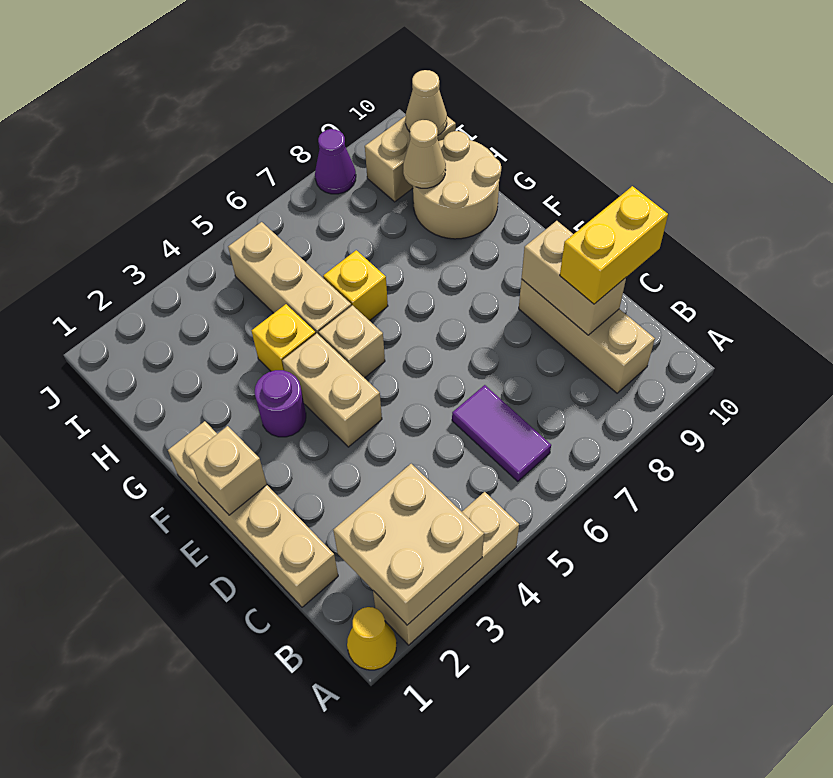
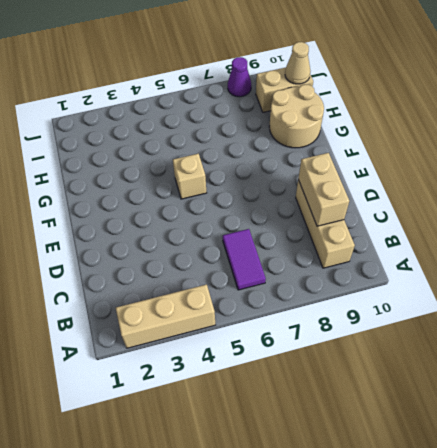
none -> yellow 1x1 cone [347,607,396,670]
none -> tan 1x4 brick [168,421,338,607]
none -> tan 1x2 brick [282,333,382,447]

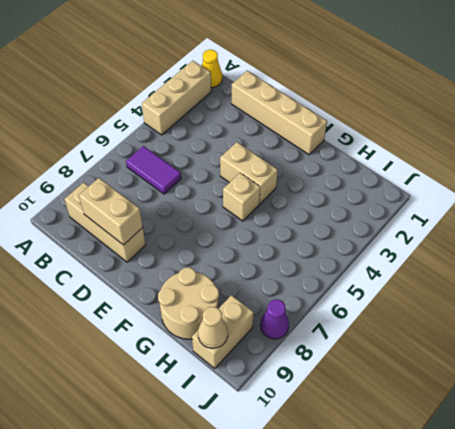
none -> purple 1x1 round brick [255,370,306,437]
none -> yellow 1x1 brick [251,304,316,371]
none -> tan 1x3 brick [228,222,351,335]

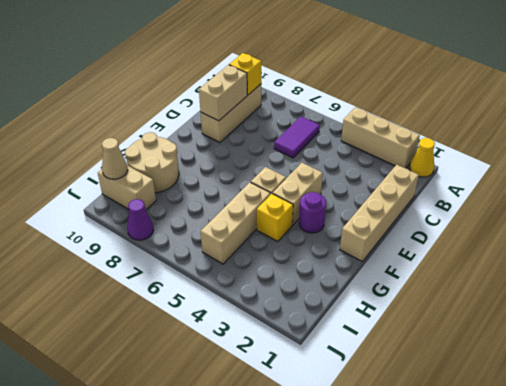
yellow 1x1 brick [229,53,261,95] -> yellow 1x1 brick moved to [323,250,388,321]
none -> tan 2x2 brick [333,464,484,625]
none -> tan 1x1 brick [189,426,267,515]
none -> tan 1x1 cone [403,120,446,188]

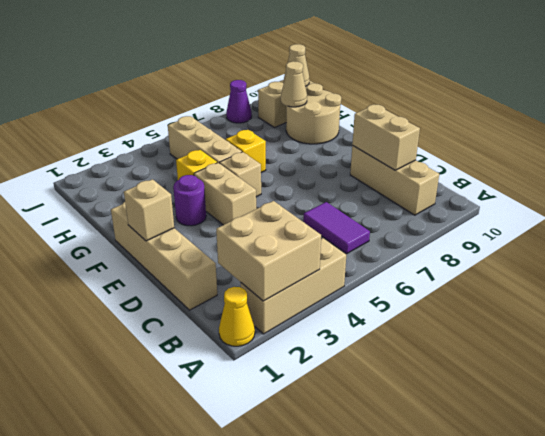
none -> yellow 1x2 brick [560,186,668,304]

